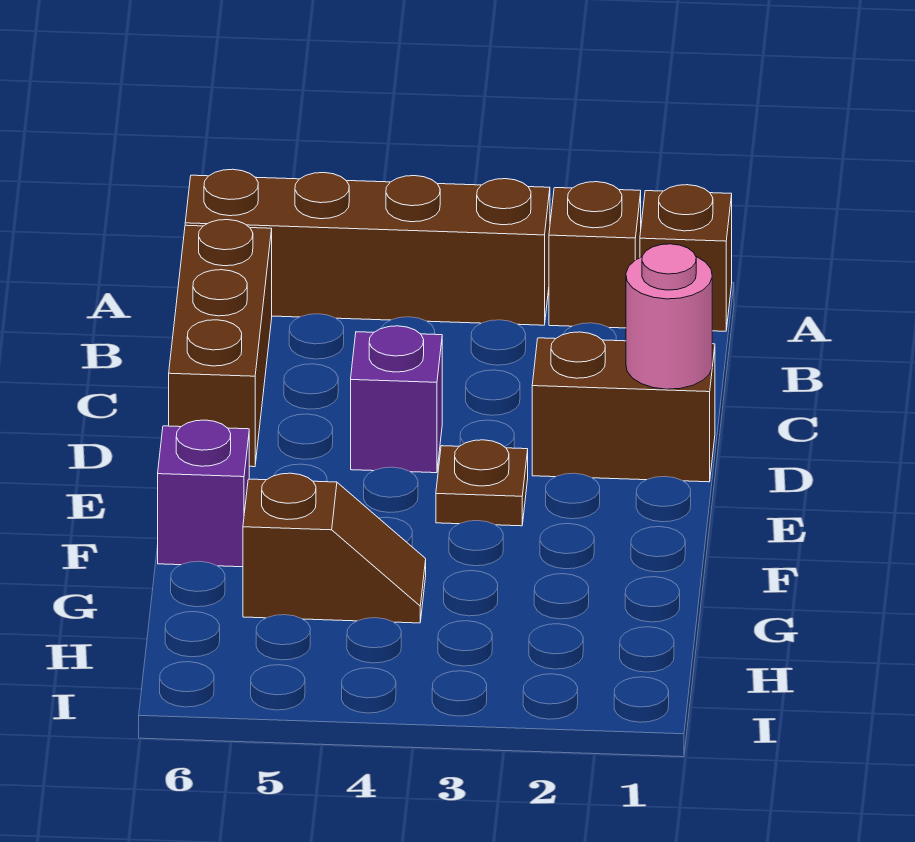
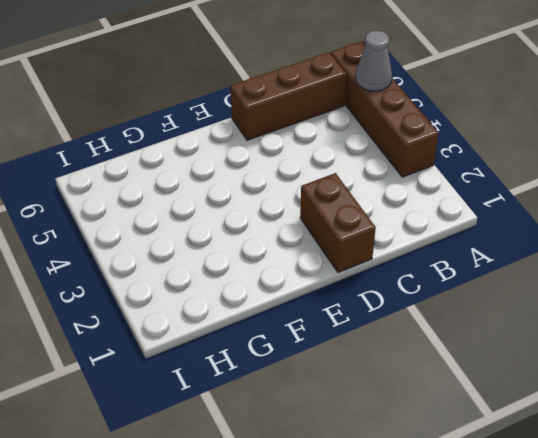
grey 1x1 cone [356,31,392,91] -> none
none -> brown 1x1 brick [640,185,732,331]
none -> brown 1x1 brick [549,182,641,328]

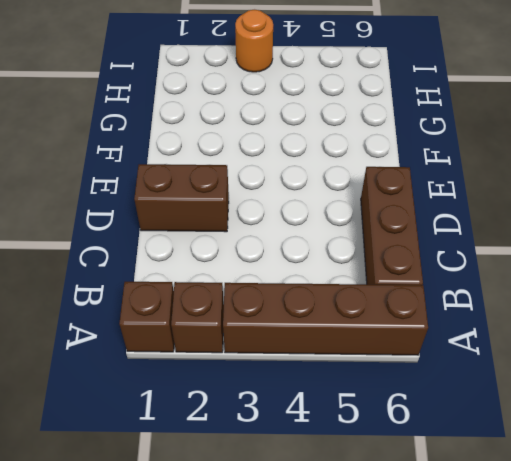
orange 1x1 round brick [235,10,273,72] -> none
none -> purple 1x1 brick [351,326,442,473]
none -> brown 1x1 plate [436,440,528,526]

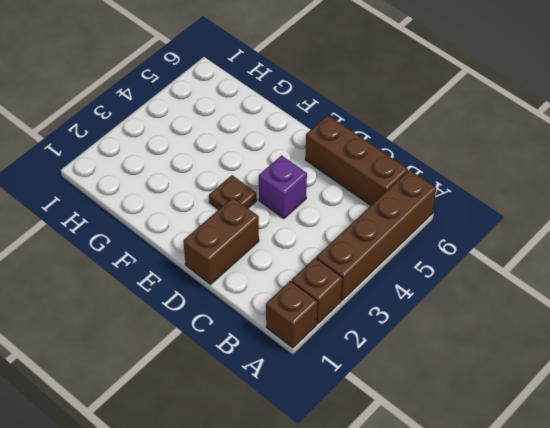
none -> purple 1x1 brick [158,420,249,567]
none -> brown 1x2 slope [243,473,426,623]

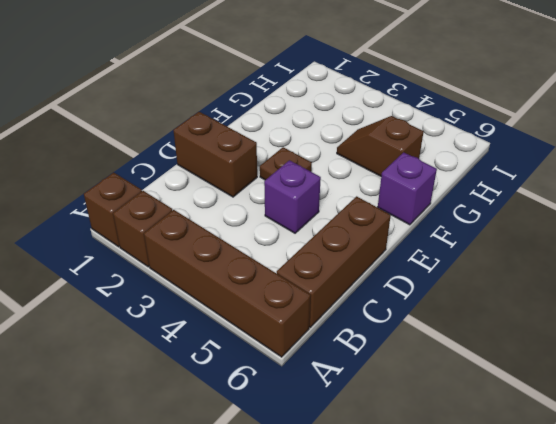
none -> pink 1x1 round brick [626,244,712,389]

